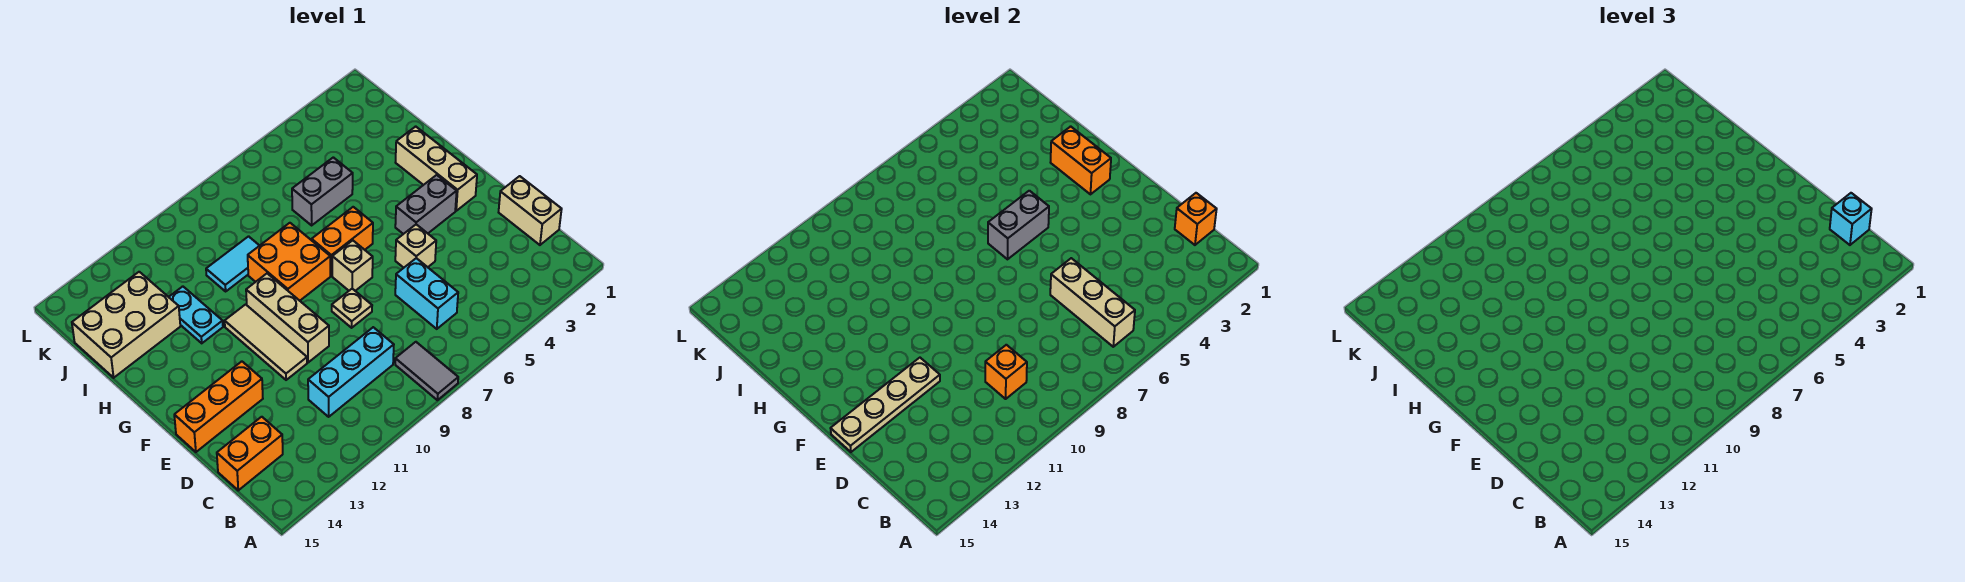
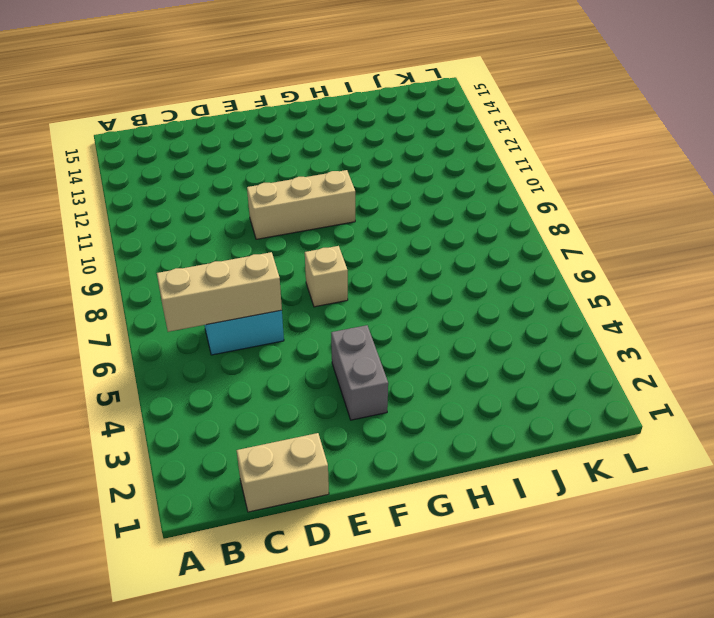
none -> grey 1x2 tile [395,342,458,400]
none -> cyan 1x3 brick [308,327,394,417]
none -> orange 1x2 brick [217,417,283,490]

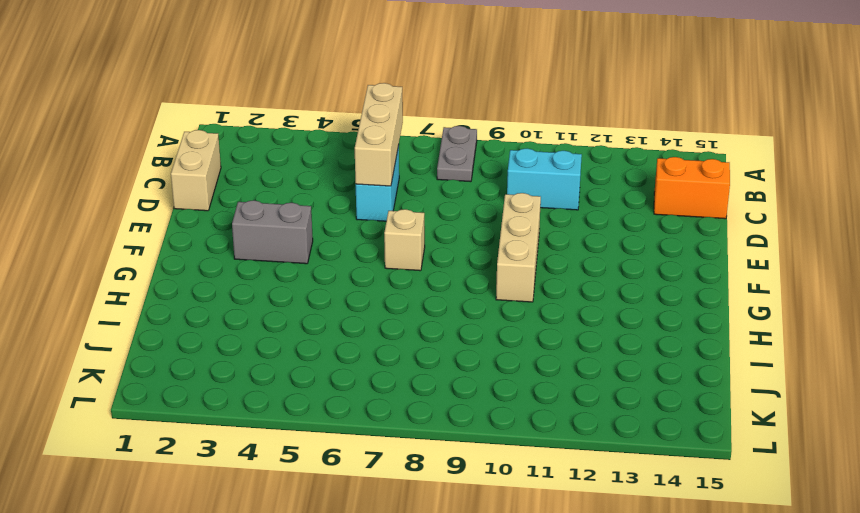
grey 1x2 plate [437,126,477,182] -> grey 1x2 tile [395,342,458,400]
cyan 1x2 brick [507,149,582,210] -> cyan 1x3 brick [308,327,394,417]
none -> tan 1x1 brick [395,224,436,268]
none -> tan 1x1 plate [332,289,372,328]
none -> tan 1x3 tile [225,304,307,380]

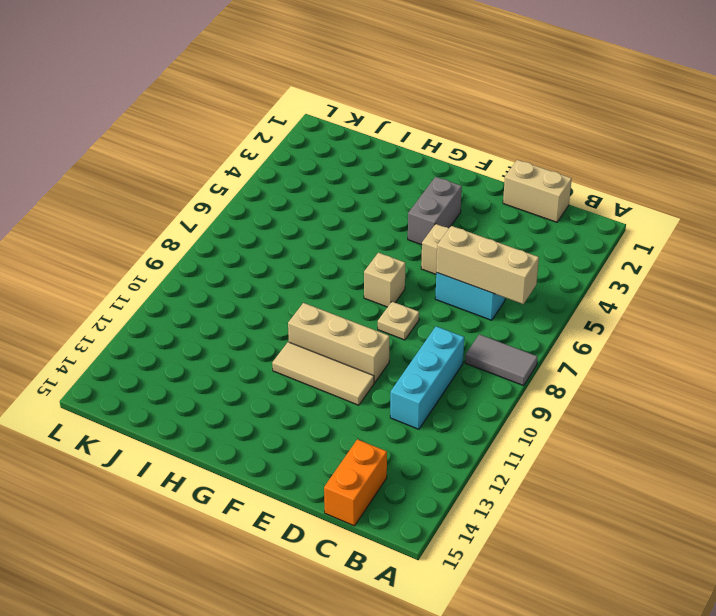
none -> orange 1x3 brick [174,361,263,452]
none -> tan 1x3 brick [396,126,477,211]
none -> orange 1x2 brick [312,207,373,276]

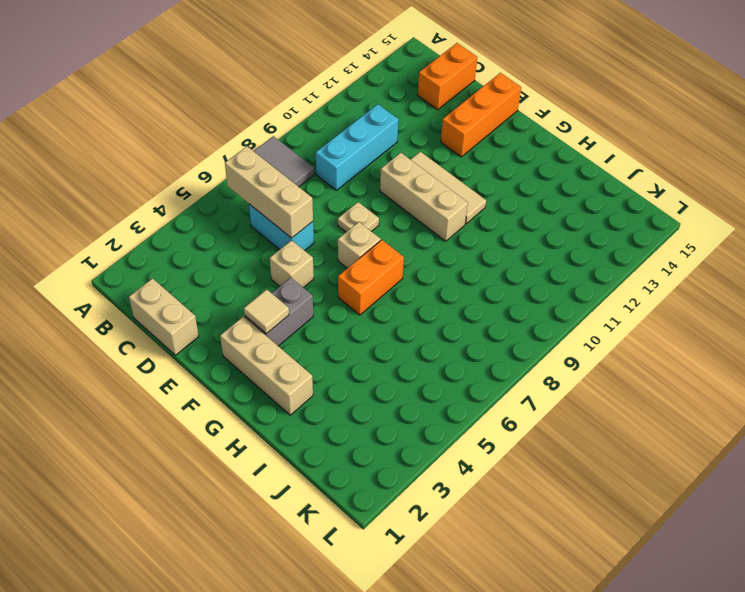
tan 1x1 tile [244,289,289,334] -> none
none -> orange 2x2 brick [248,223,330,301]
none -> cyan 1x2 plate [169,286,223,343]
none -> grey 1x2 brick [292,157,353,225]

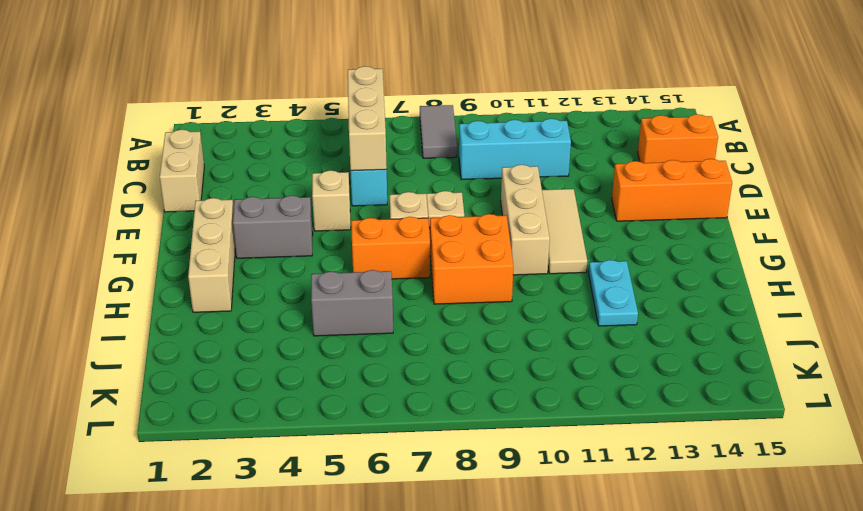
none -> cyan 1x2 tile [206,236,259,291]
none -> tan 2x3 brick [72,272,180,378]
none -> orange 1x1 brick [1175,193,1217,245]

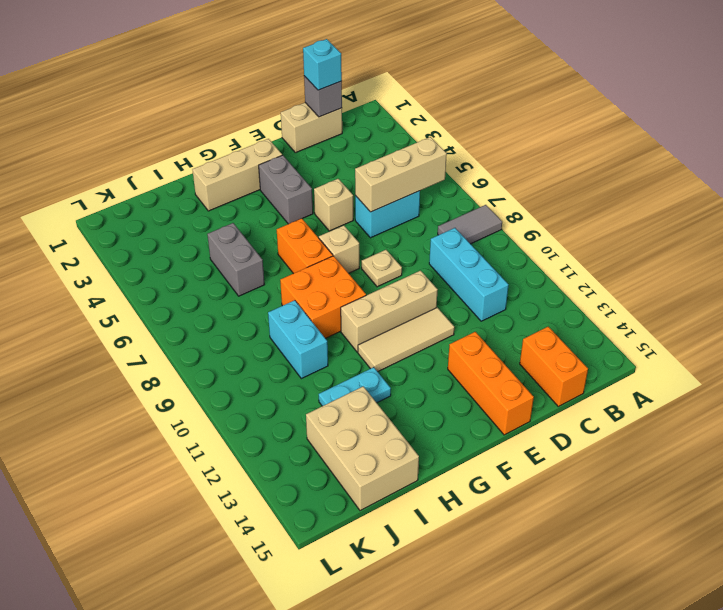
grey 1x1 brick [304,76,342,117] -> orange 1x1 brick [1175,193,1217,245]
cyan 1x2 brick [268,300,328,379] -> cyan 1x2 tile [206,236,259,291]
none -> orange 1x1 brick [985,345,1027,399]
none -> tan 1x4 plate [831,358,940,452]
none -> orange 1x2 brick [1051,126,1111,194]

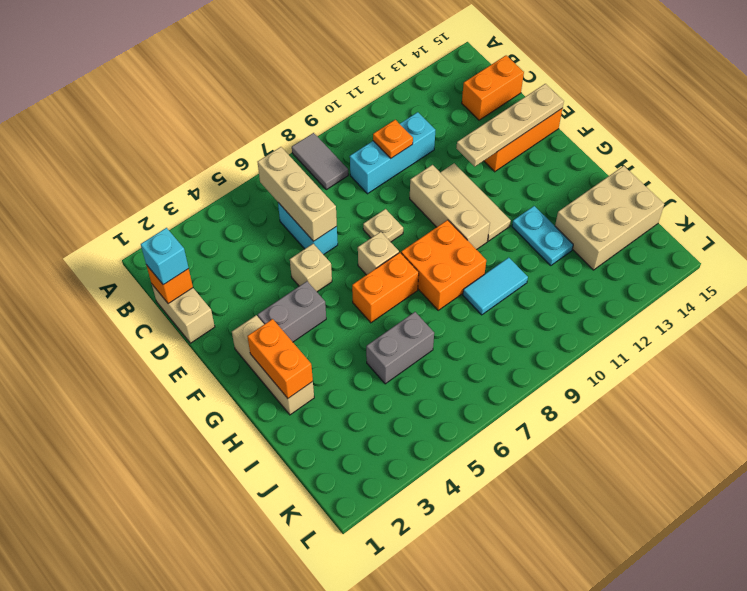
orange 1x1 plate [373,120,413,158] -> orange 1x1 brick [985,345,1027,399]
none -> grey 1x2 brick [988,191,1049,259]

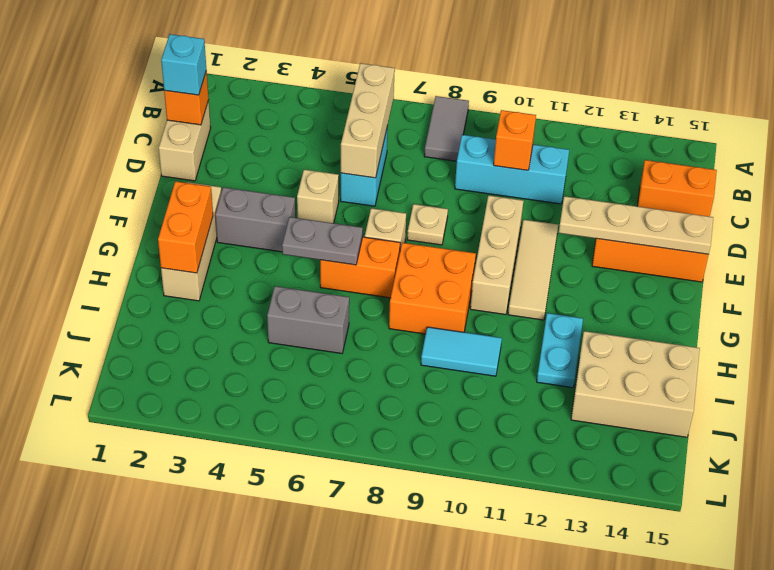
grey 1x2 plate [282,217,363,265] -> grey 1x2 brick [988,191,1049,259]

